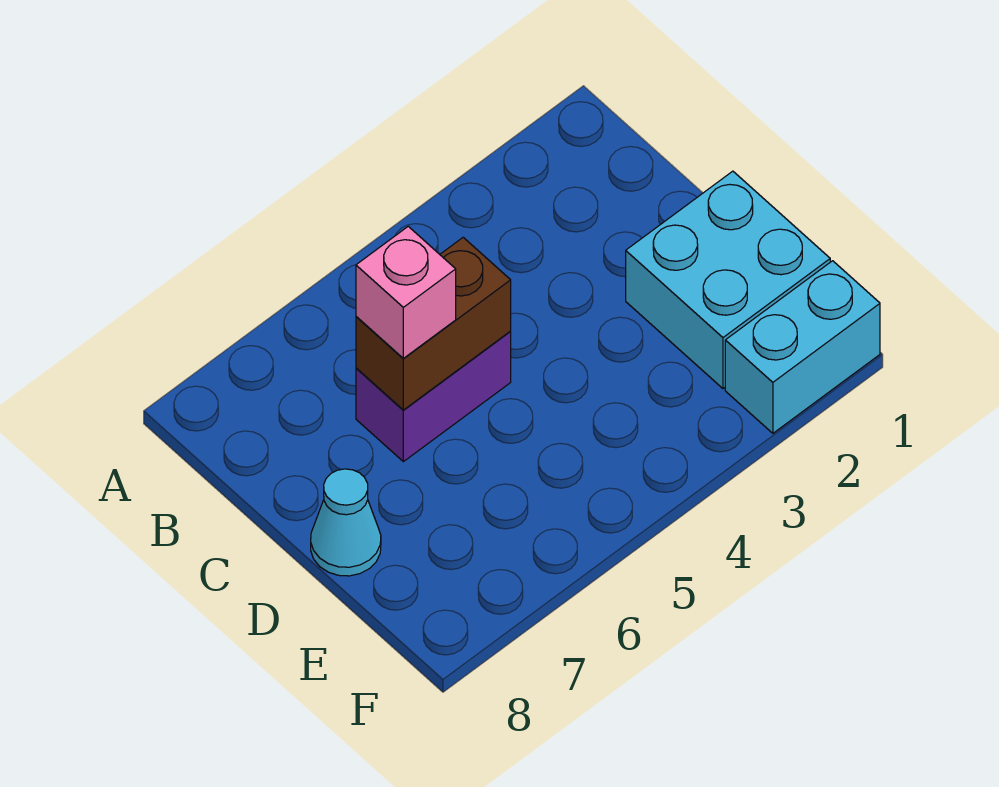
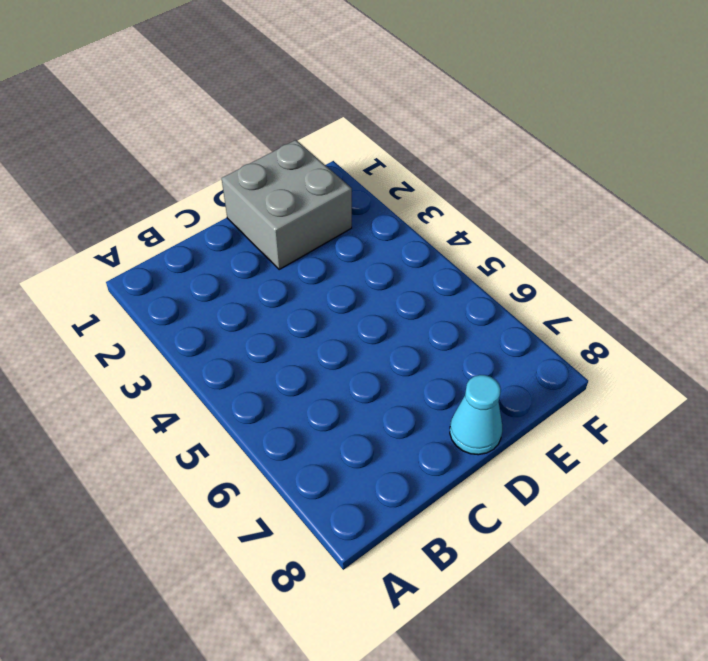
grey 2x2 brick [222,140,352,270] -> cyan 2x2 brick [626,171,830,388]
none -> purple 1x2 brick [356,332,511,462]
none -> cyan 1x2 brick [725,261,880,433]

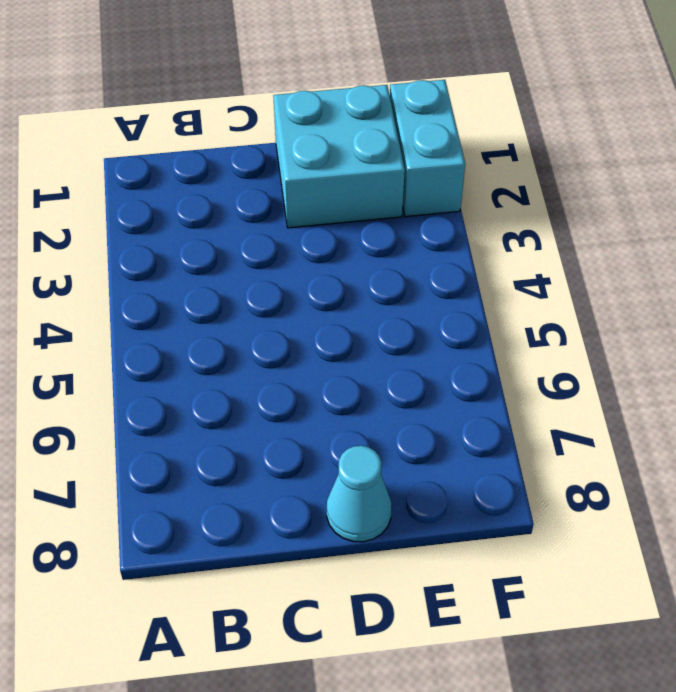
none -> purple 1x2 brick [356,332,511,462]
none -> brown 1x2 brick [356,237,511,410]

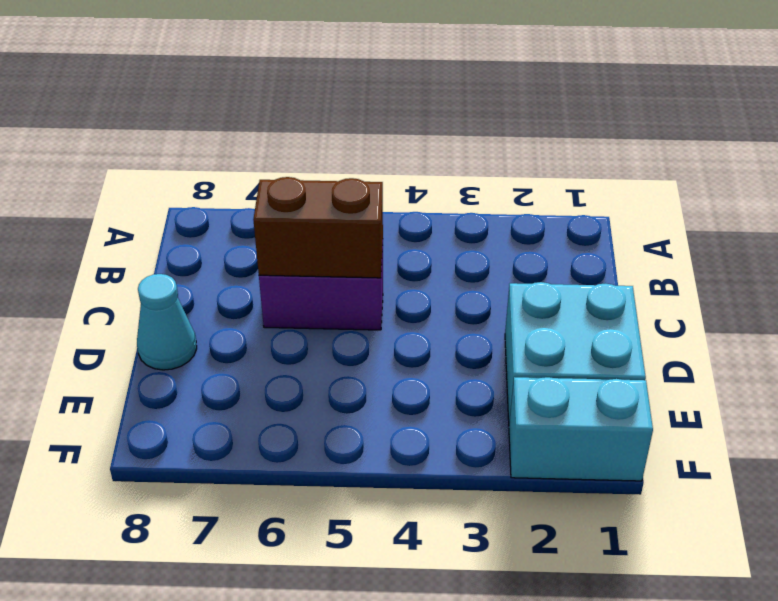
none -> pink 1x1 brick [356,226,456,358]

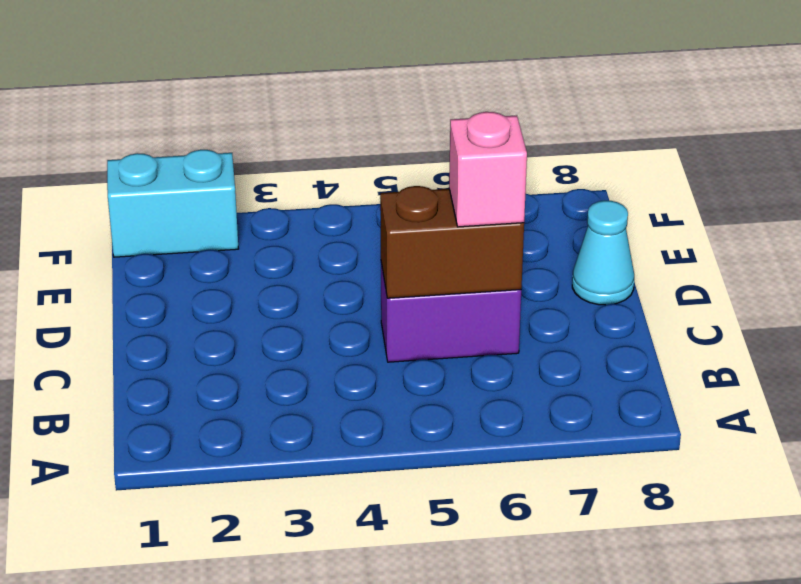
none -> cyan 2x2 brick [626,171,830,388]

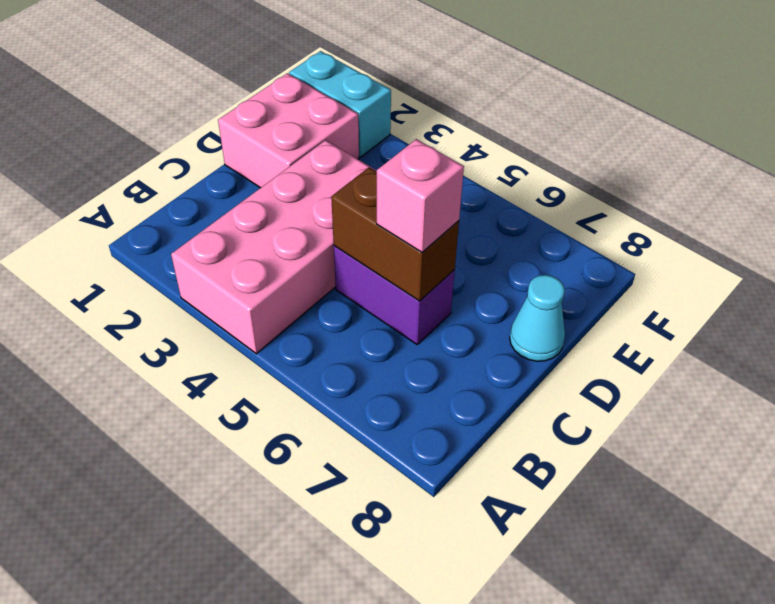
pink 2x4 brick [171,140,376,354] -> none
pink 2x2 brick [218,73,359,188] -> cyan 2x2 brick [626,171,830,388]

